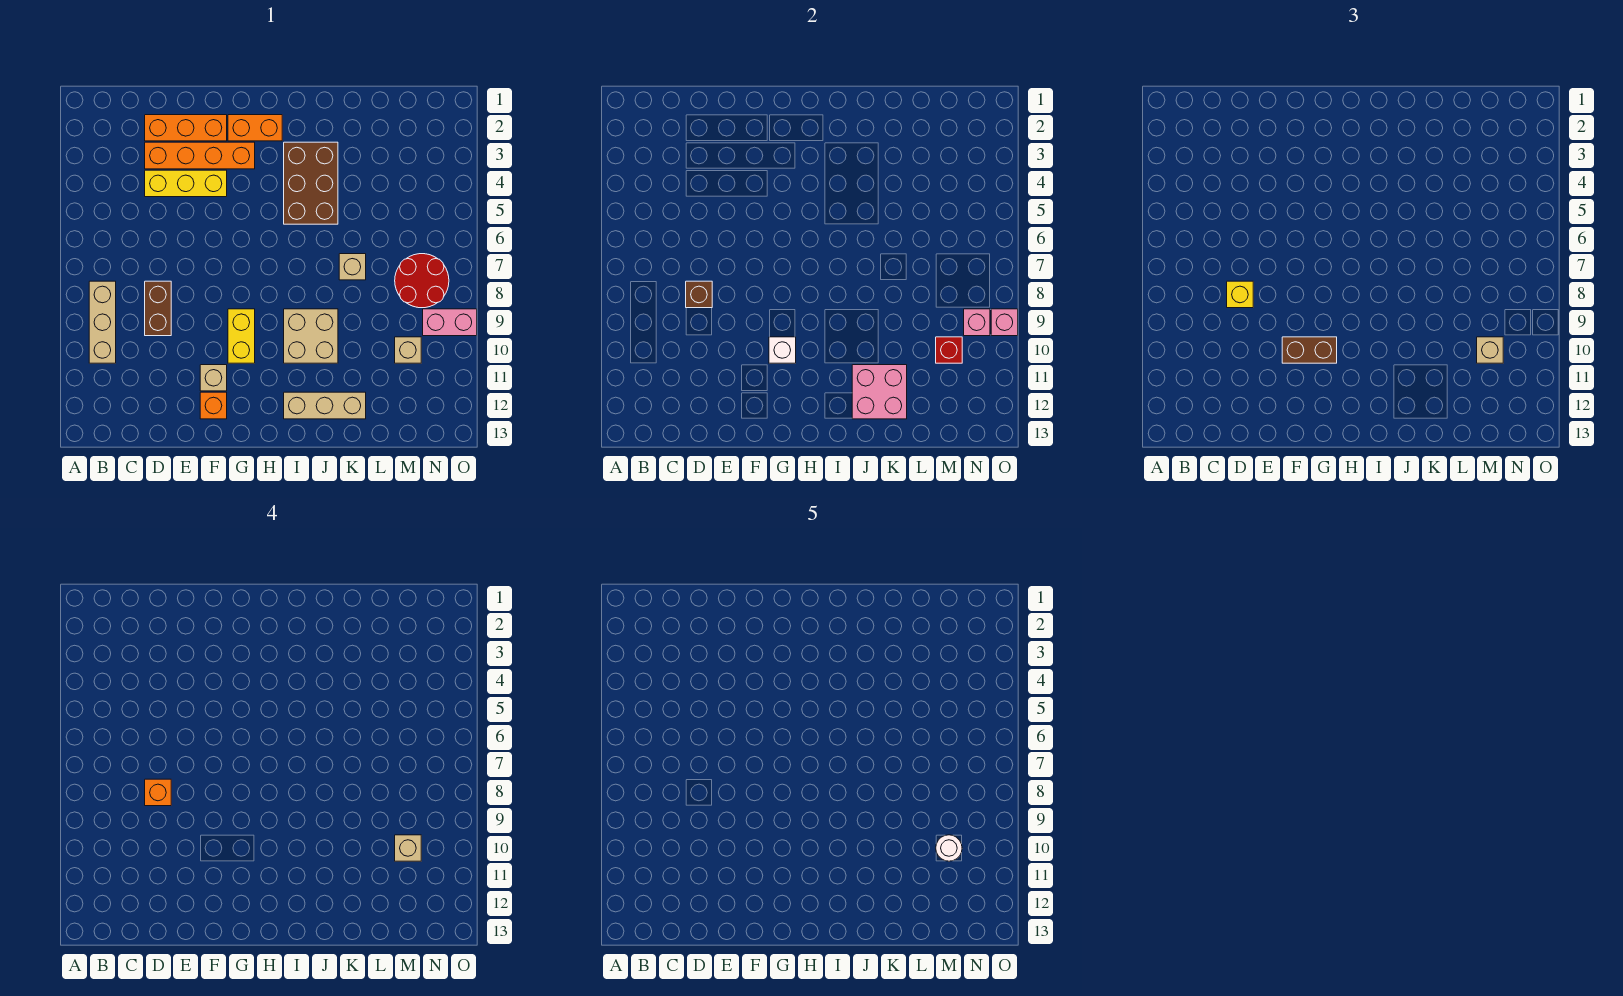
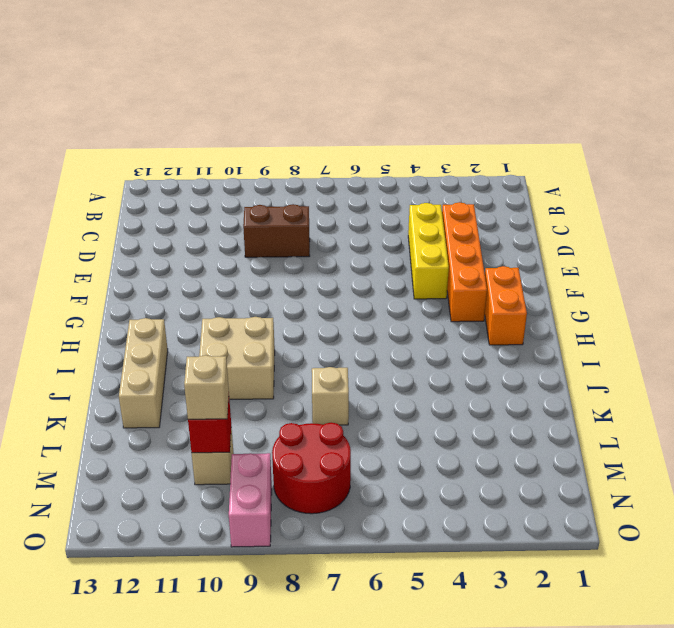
none -> tan 1x3 brick [89,281,116,363]
none -> orange 1x3 brick [145,115,227,141]
none -> tan 1x1 brick [200,365,227,391]

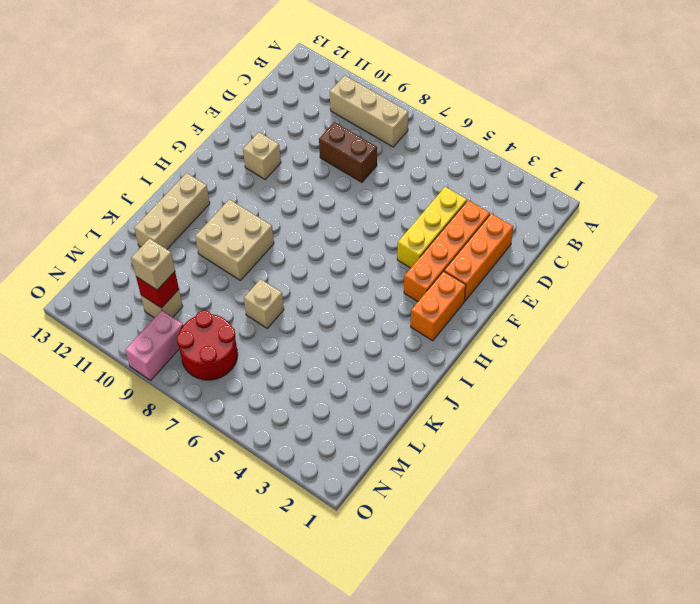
none -> orange 1x1 brick [200,392,227,419]
none -> yellow 1x2 brick [228,309,255,363]
none -> brown 2x3 brick [284,142,338,224]

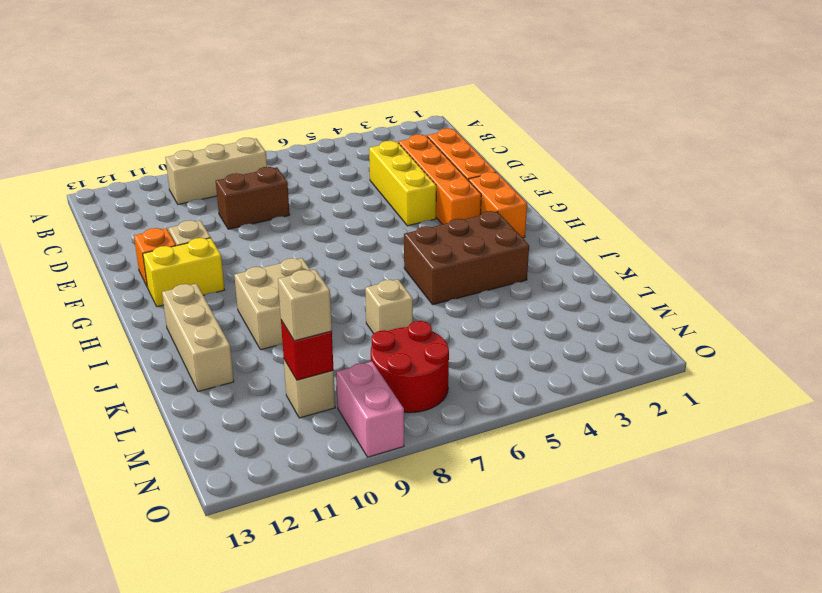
yellow 1x2 brick [143,238,225,307] -> yellow 1x2 brick moved to [228,309,255,363]
none -> brown 1x1 brick [686,281,712,308]
none -> white 1x1 brick [769,337,796,363]
none -> pink 2x2 brick [852,365,907,419]

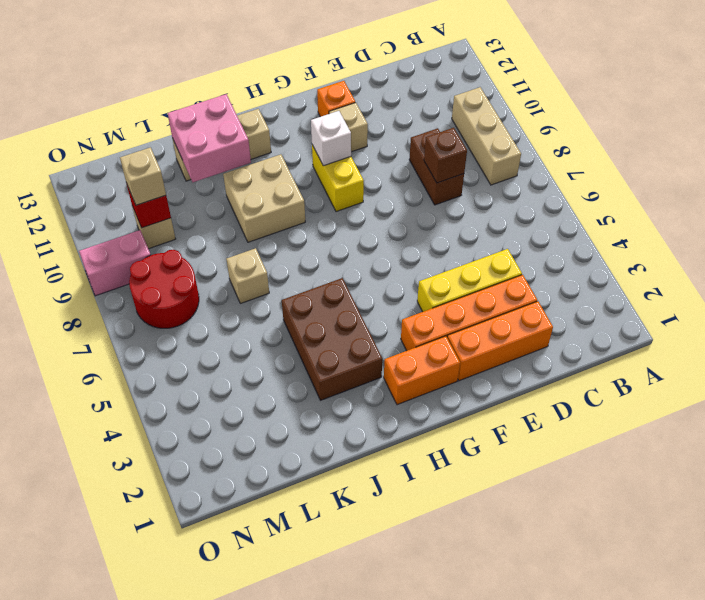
none -> pink 1x1 brick [964,309,990,336]
none -> pink 1x1 brick [991,309,1018,336]
none -> yellow 1x1 brick [1227,281,1253,308]

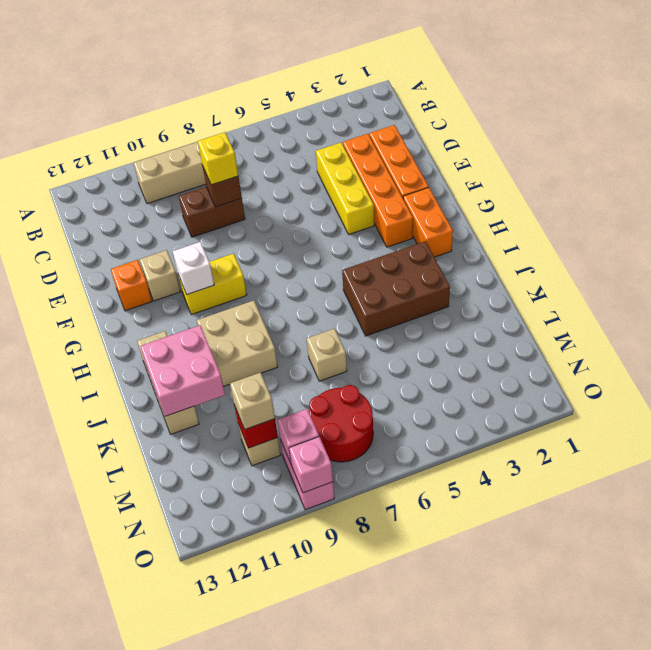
none -> brown 1x2 brick [1282,337,1337,363]
none -> orange 1x1 brick [145,779,171,806]
none -> tan 1x1 brick [395,835,421,861]

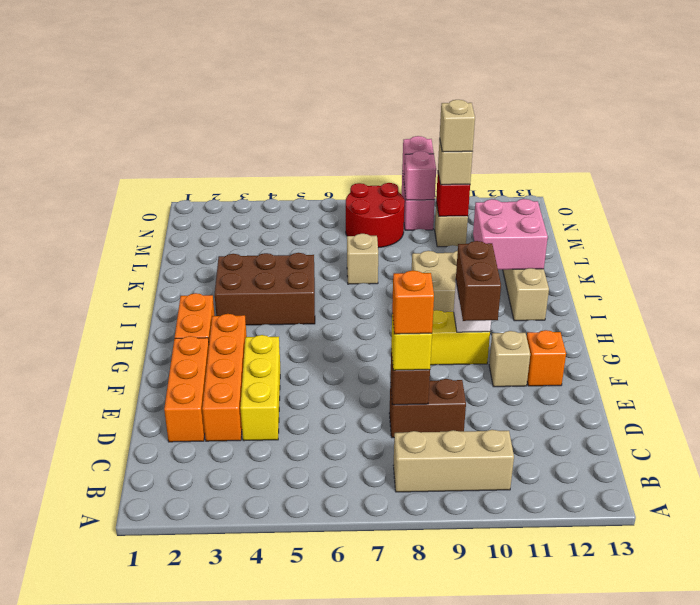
none -> white 1x1 round brick [936,835,962,861]

